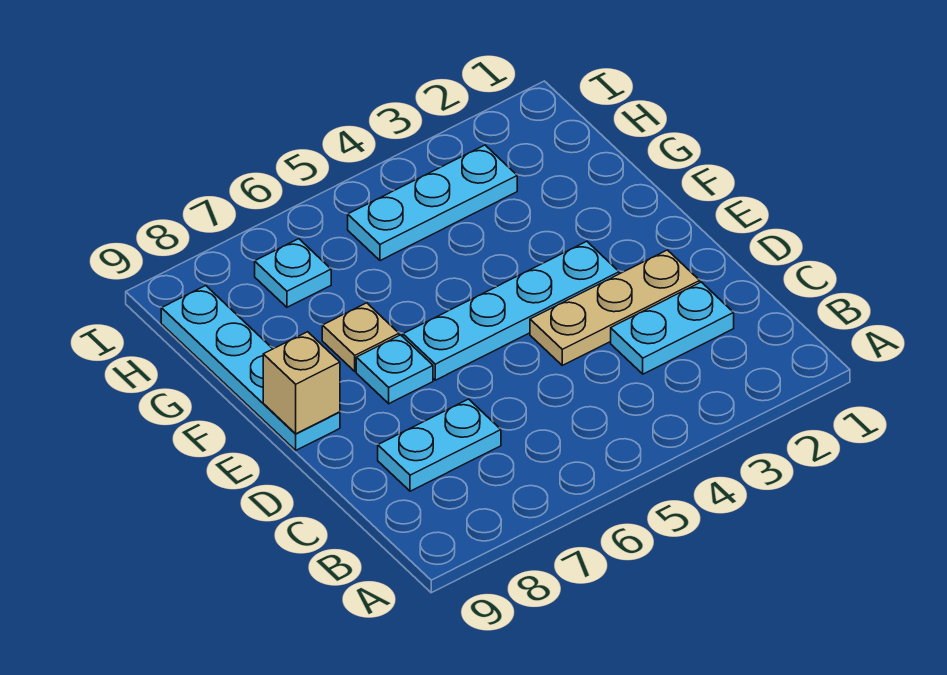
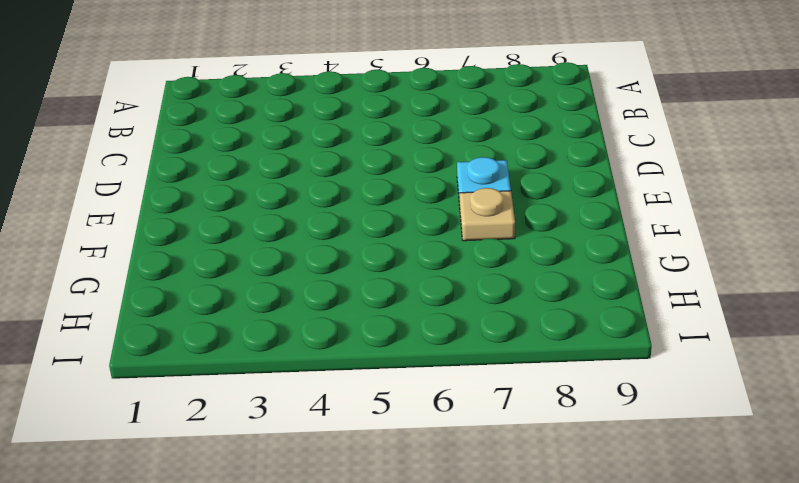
none -> cyan 1x2 plate [611,282,734,374]
none -> cyan 1x2 plate [378,399,501,491]

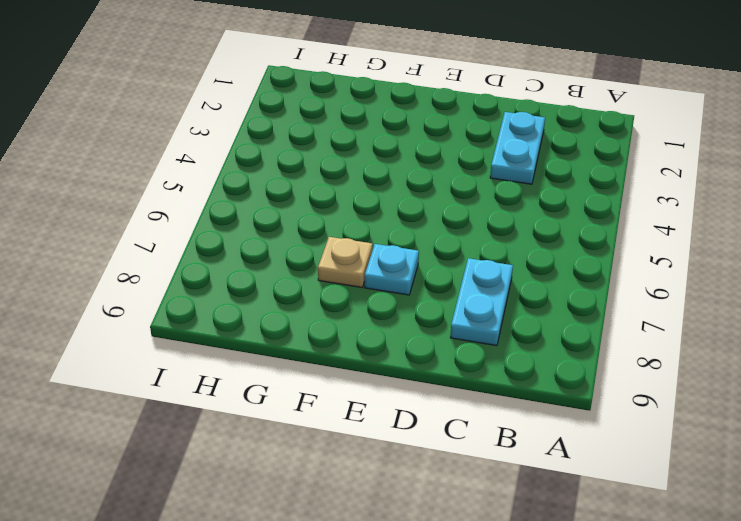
none -> tan 1x3 plate [530,250,700,365]
none -> cyan 1x4 plate [403,241,619,380]

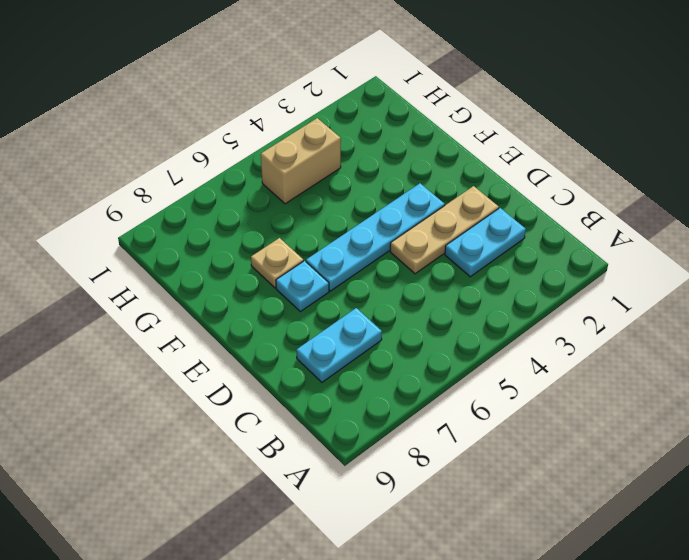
tan 1x2 brick [261,118,341,204] -> cyan 1x3 plate [348,145,517,261]
none -> cyan 1x4 plate [161,286,340,450]
none -> cyan 1x1 plate [255,239,331,307]

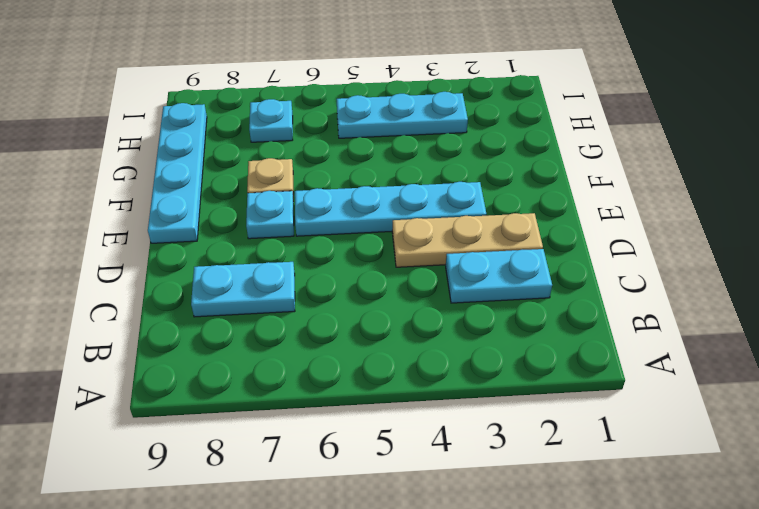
none -> tan 1x1 brick [263,332,340,434]

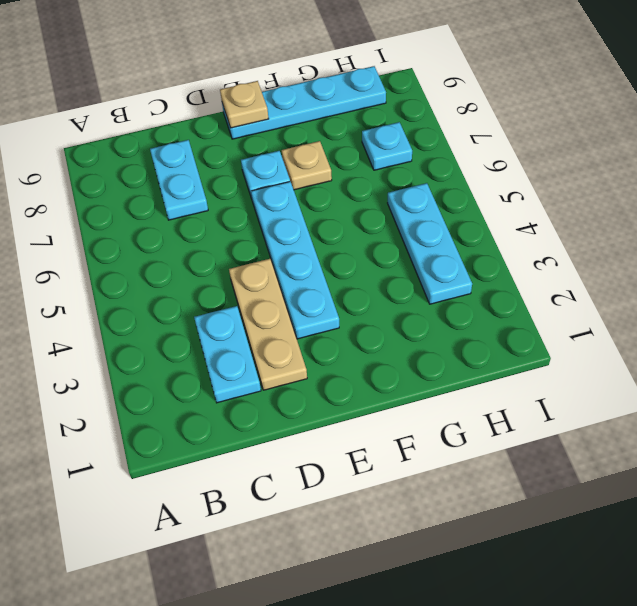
tan 1x1 plate [220,81,269,128] -> tan 1x1 brick [263,332,340,434]

